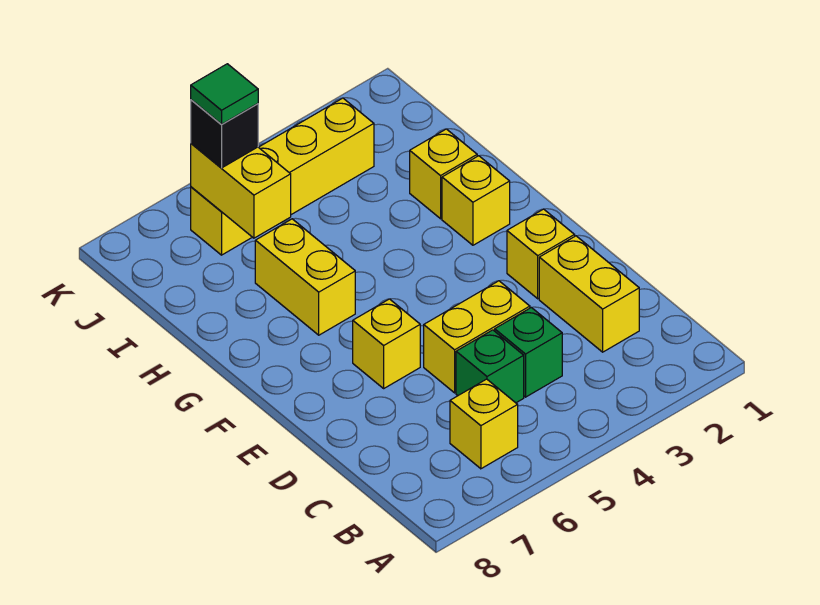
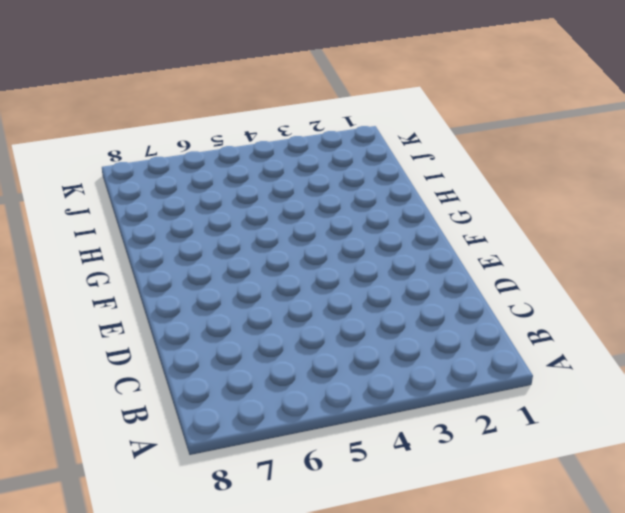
none -> yellow 1x1 brick [450,379,518,469]
none -> yellow 1x2 brick [539,236,639,352]
none -> green 1x1 brick [495,307,562,397]

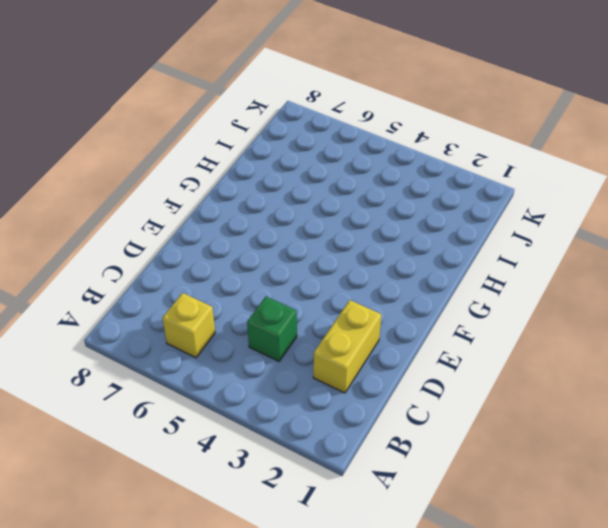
none -> green 1x1 brick [456,330,524,403]
none -> yellow 1x2 brick [424,281,530,393]
none -> yellow 1x1 brick [507,209,575,299]

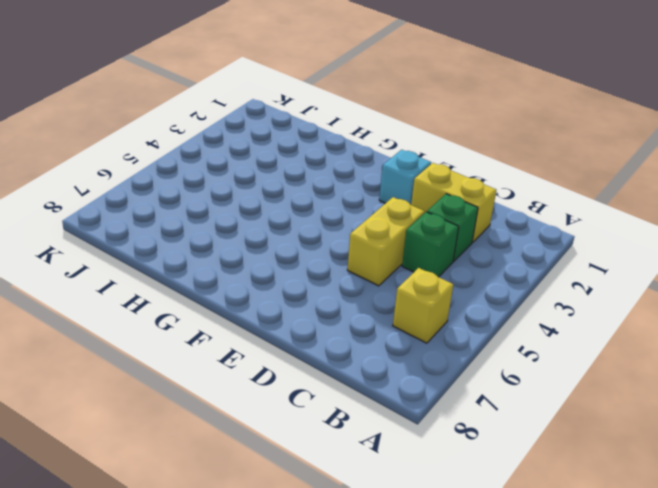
green 1x1 brick [427,194,478,262] -> green 1x1 brick moved to [456,330,524,403]
cyan 1x1 brick [379,150,431,205] -> yellow 1x1 brick [507,209,575,299]
none -> yellow 1x1 brick [353,299,420,388]
none -> yellow 1x1 brick [442,156,510,245]
none -> yellow 1x2 brick [255,219,355,335]

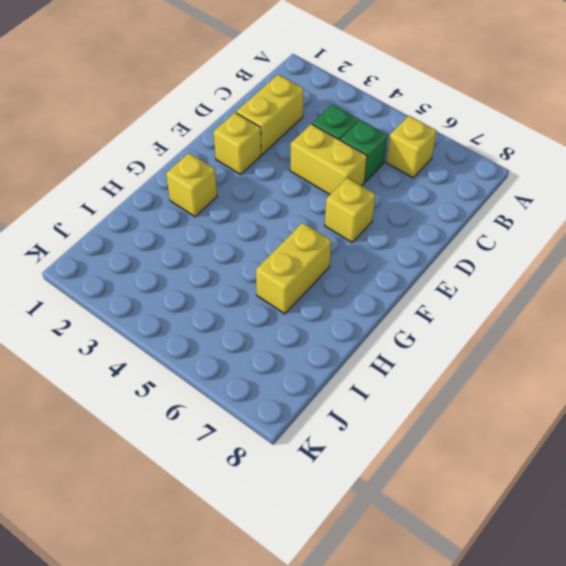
none -> yellow 1x1 brick [410,129,477,219]
none -> yellow 1x4 brick [191,98,374,255]
none -> yellow 1x2 brick [191,143,291,238]

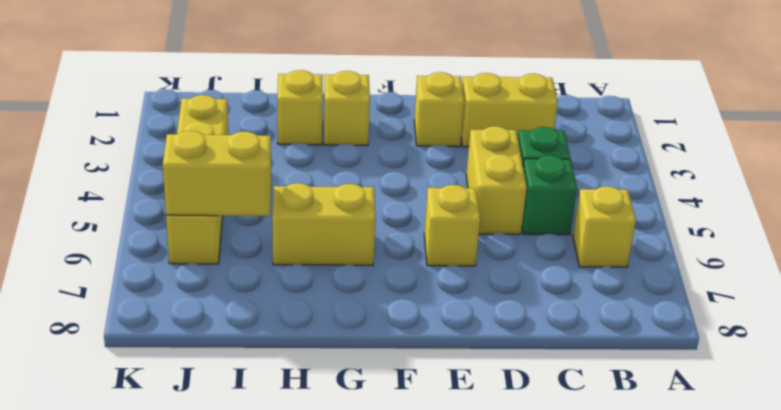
none -> black 1x1 brick [191,100,258,168]
none -> green 1x1 tile [191,64,258,125]

